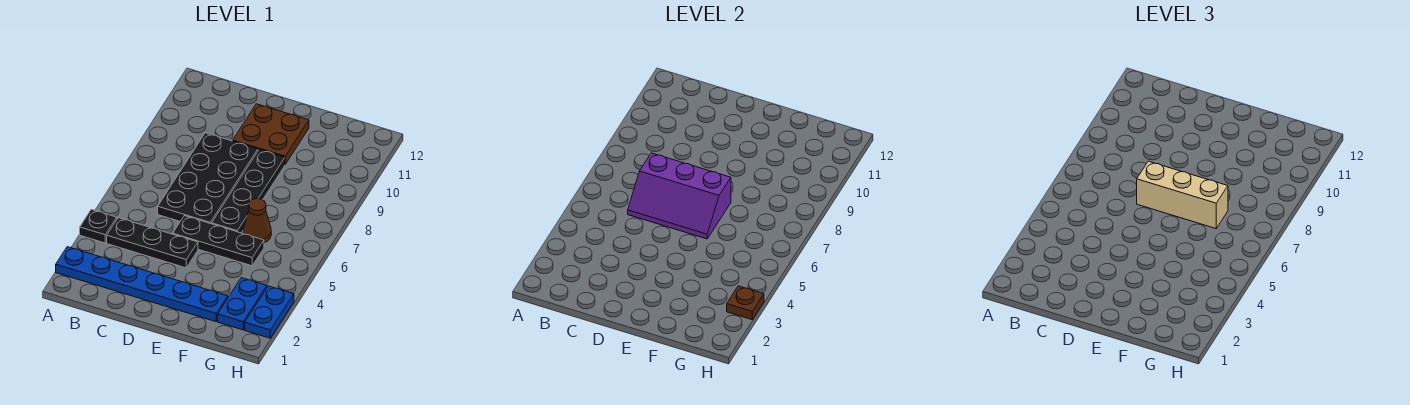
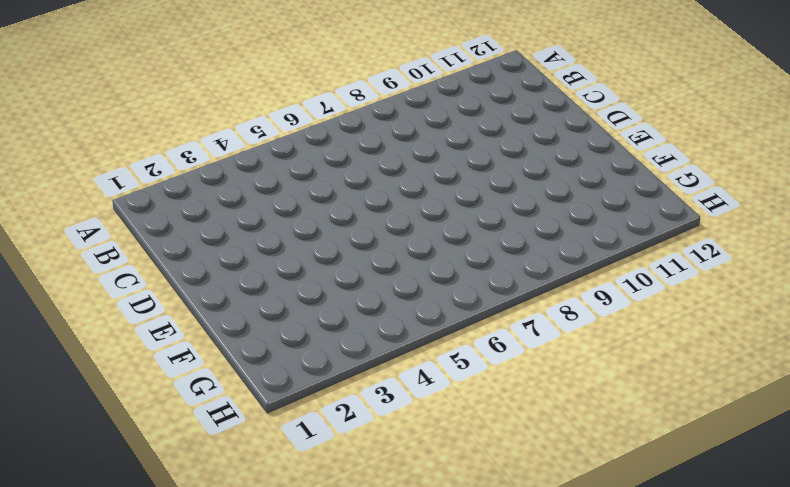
none -> blue 1x6 plate [56,247,228,322]
none -> black 1x1 plate [80,209,117,243]
none -> black 1x3 plate [107,218,198,268]

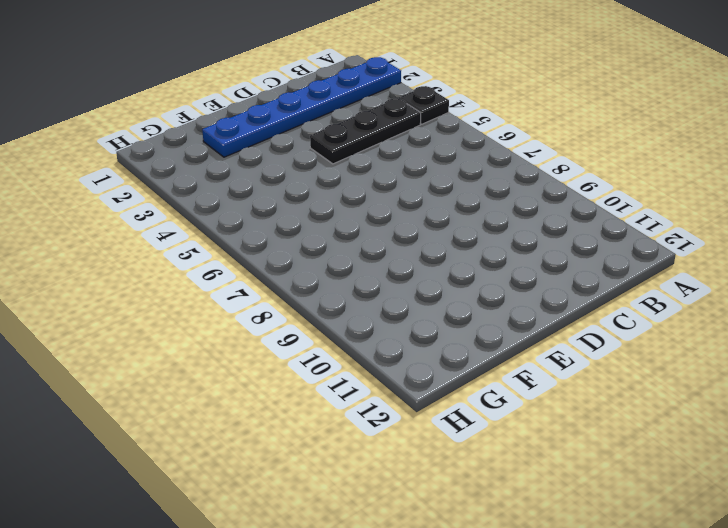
none -> black 2x4 plate [158,133,258,224]
none -> black 1x3 plate [173,216,264,266]
none -> brown 2x2 plate [233,104,309,164]

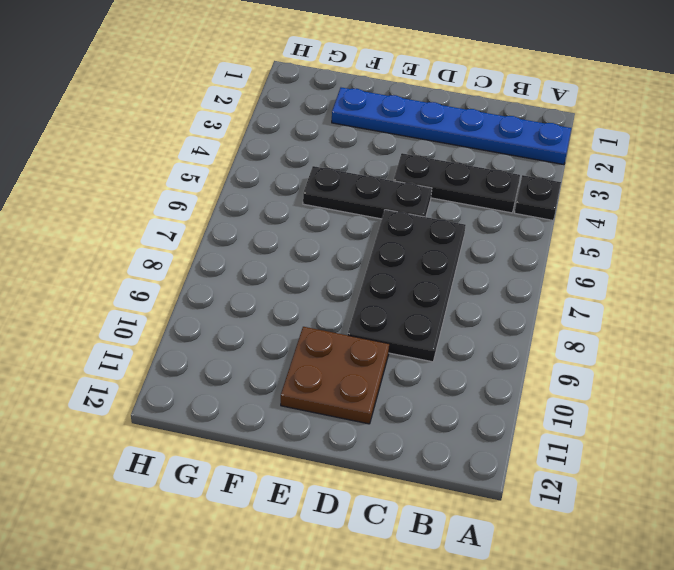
none -> black 1x4 plate [212,149,285,233]
none -> brown 1x1 cone [243,199,271,243]
none -> blue 1x2 plate [218,278,267,330]

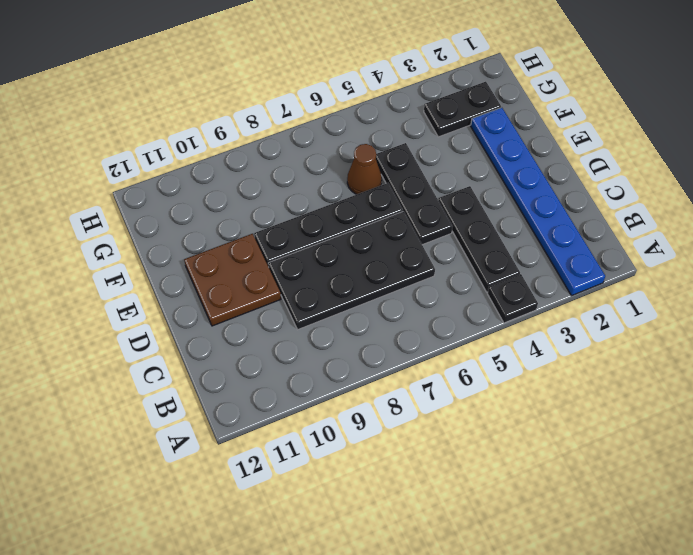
black 1x2 plate [424,82,501,137] -> blue 1x2 plate [218,278,267,330]
none -> blue 1x2 plate [245,286,294,338]
none -> purple 2x3 slope [628,153,731,239]
none -> brown 1x1 plate [727,286,764,320]

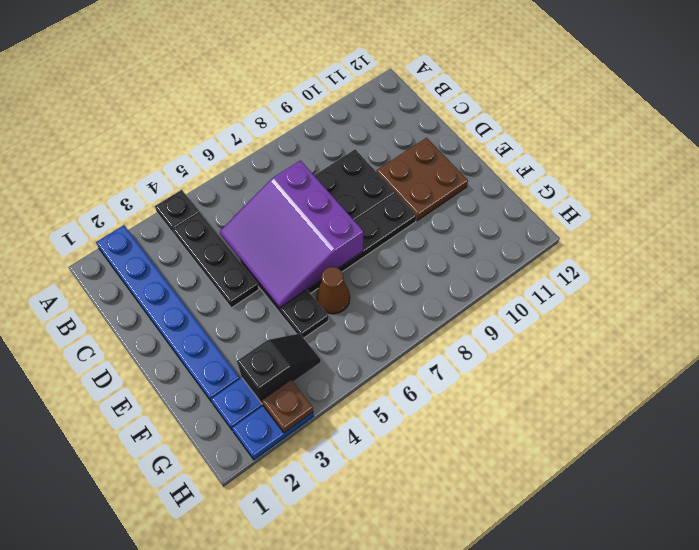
purple 3x3 slope [220,161,363,308] -> purple 2x3 slope [628,153,731,239]
black 1x2 slope [237,333,321,403] -> none
none -> tan 1x3 brick [1137,161,1228,228]

